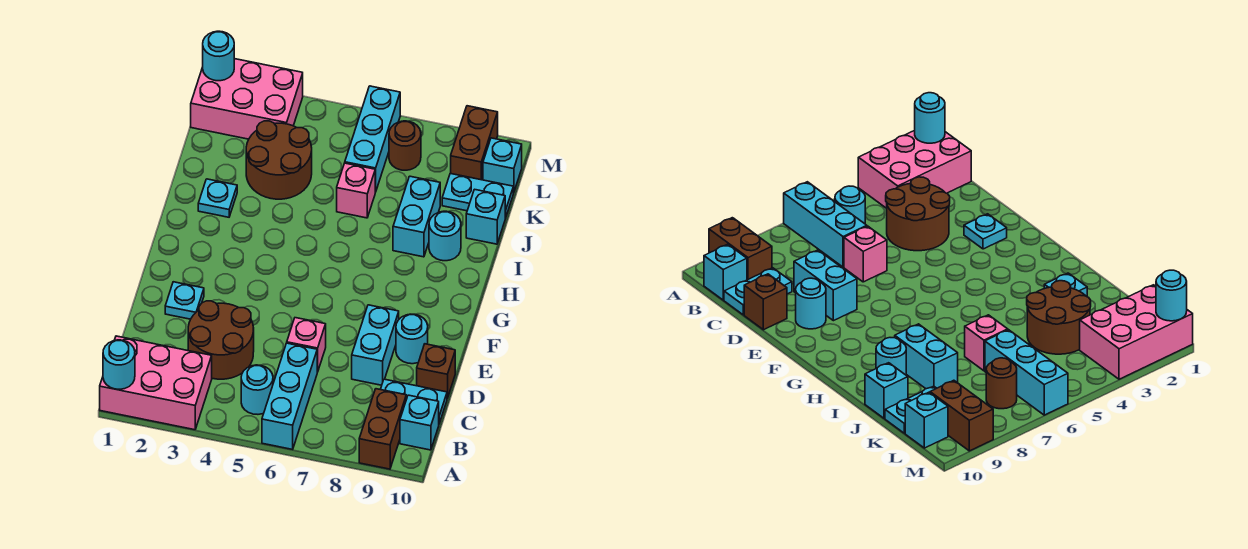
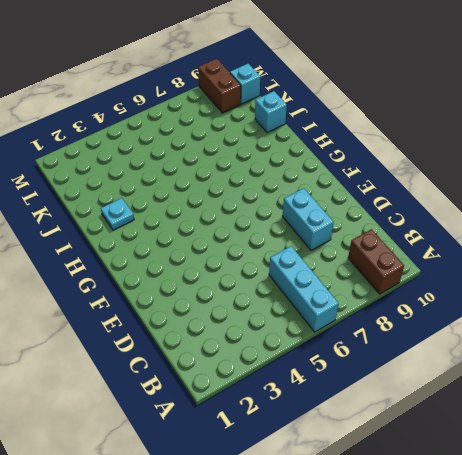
none -> pink 2x3 brick [100,336,212,430]
none -> cyan 1x1 round brick [241,365,273,414]
none -> cyan 1x1 brick [400,395,439,450]

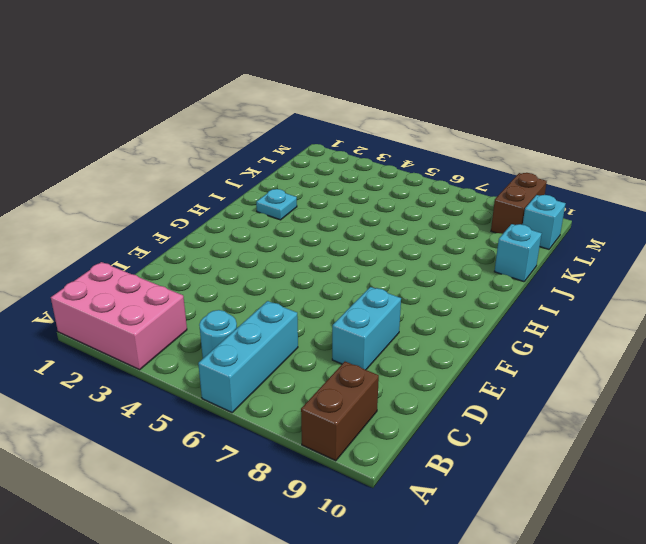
none -> cyan 1x1 brick [400,395,439,450]
none -> brown 2x2 round brick [188,301,254,379]
none -> cyan 1x2 plate [380,379,447,423]

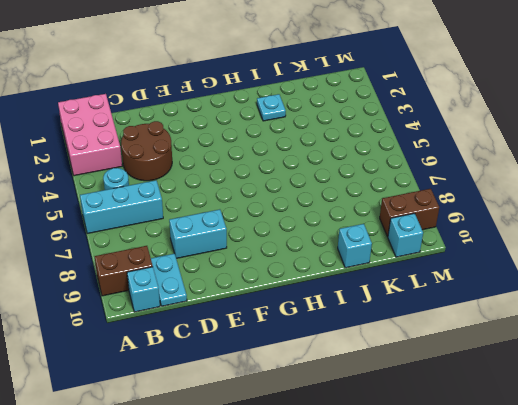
none -> pink 1x1 brick [287,318,326,372]
none -> brown 1x1 brick [417,344,455,398]
none -> cyan 1x1 plate [165,282,204,319]

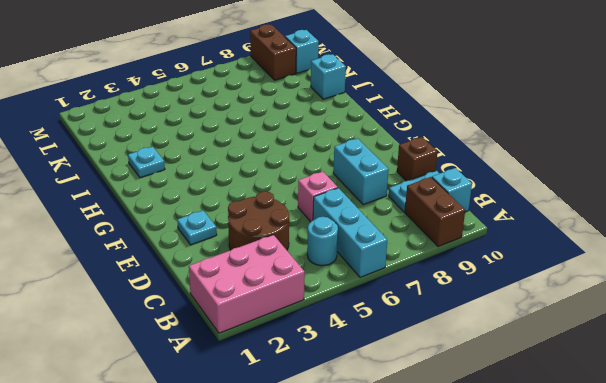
none -> cyan 1x1 round brick [396,314,428,364]
none -> cyan 1x2 brick [393,176,440,257]
none -> cyan 1x1 round brick [429,211,461,261]

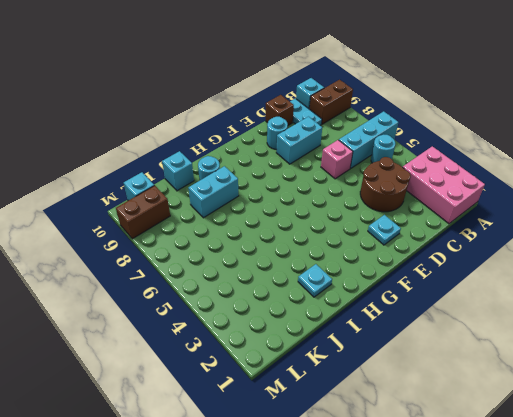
none -> brown 2x2 round brick [246,121,312,199]
none -> pink 1x1 brick [337,163,375,218]
none -> cyan 1x3 brick [345,86,400,192]

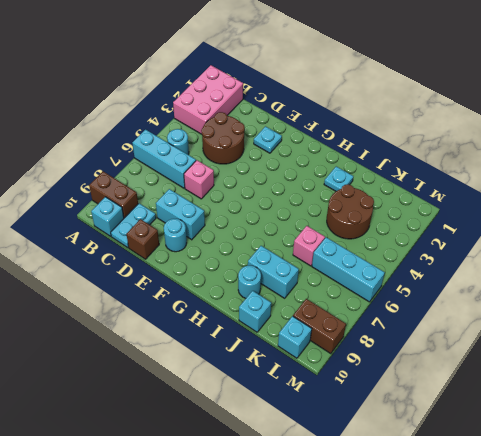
none -> cyan 1x2 plate [442,173,513,218]
none -> pink 2x3 brick [191,59,303,139]
none -> brown 1x1 round brick [389,121,421,170]

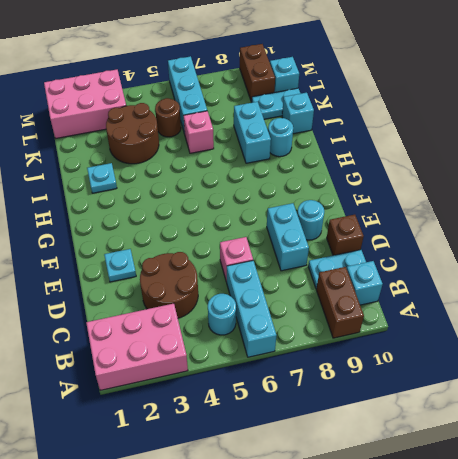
brown 1x1 round brick [155,98,181,137] -> brown 1x1 round brick moved to [389,121,421,170]
none -> cyan 1x1 round brick [103,340,135,389]
none -> cyan 1x1 round brick [203,31,234,81]

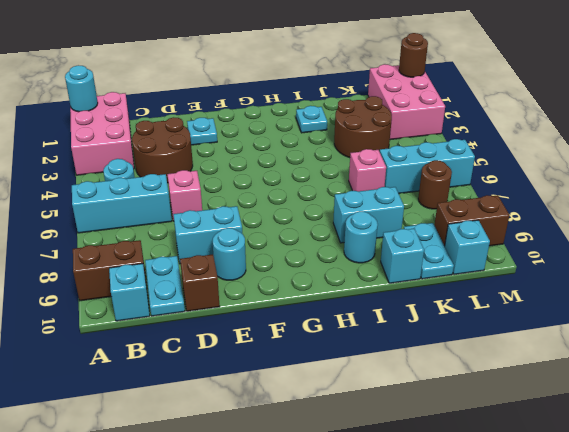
brown 1x1 round brick [399,33,428,77] -> cyan 1x1 round brick [203,31,234,81]

